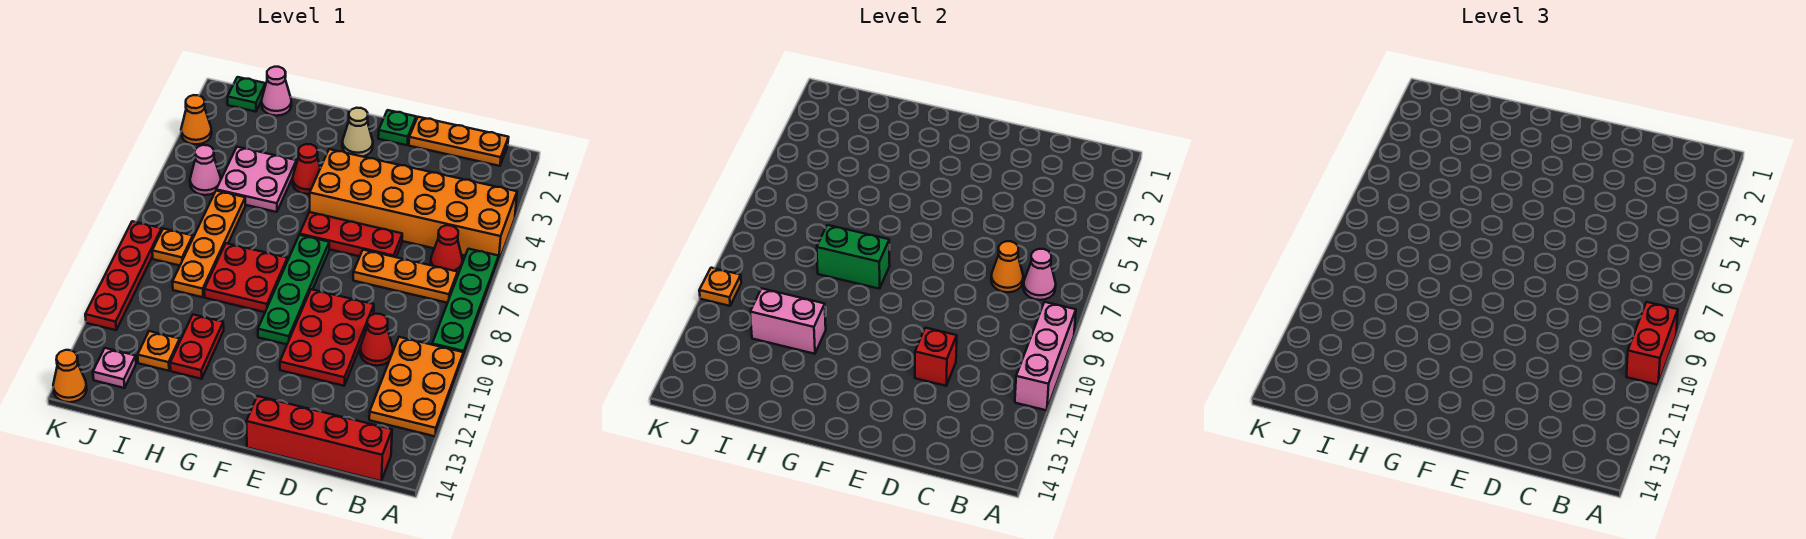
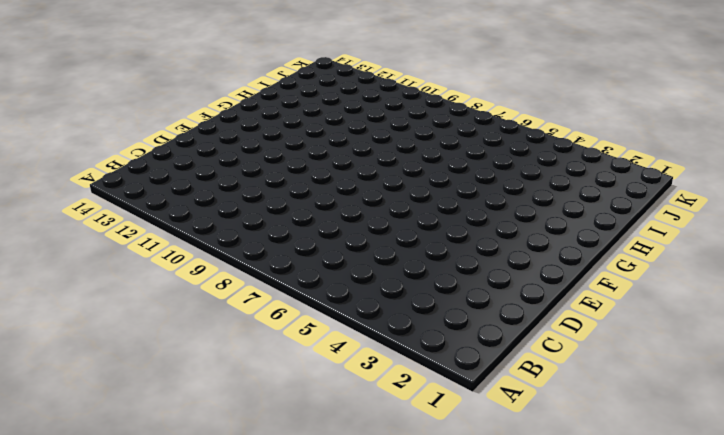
none -> orange 2x6 brick [310,149,517,263]
none -> green 1x4 plate [432,249,499,359]
none -> orange 2x3 plate [369,337,463,436]
none -> orange 1x3 plate [409,117,509,166]

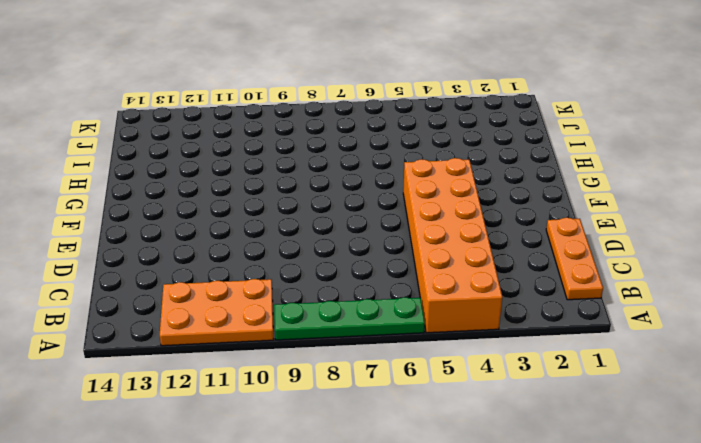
none -> red 1x1 cone [431,225,463,272]
none -> orange 1x3 plate [353,250,458,303]
none -> red 1x4 brick [246,396,392,481]
none -> red 1x1 cone [360,314,393,366]

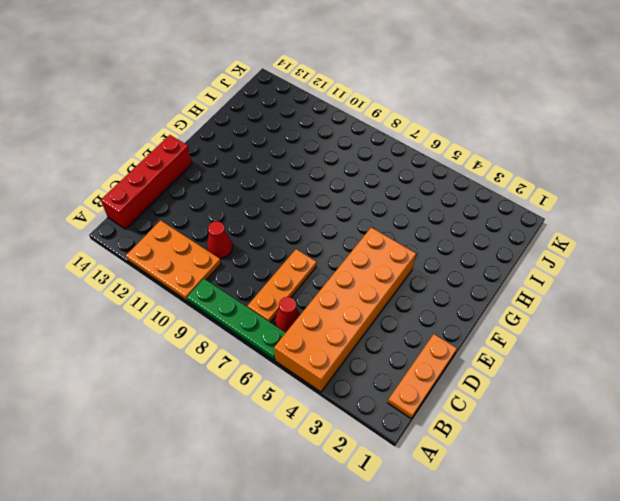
none -> red 1x3 plate [300,212,402,257]
none -> red 2x3 plate [280,289,374,386]
none -> green 1x1 plate [378,110,416,145]
none -> tan 1x1 cone [342,108,373,157]

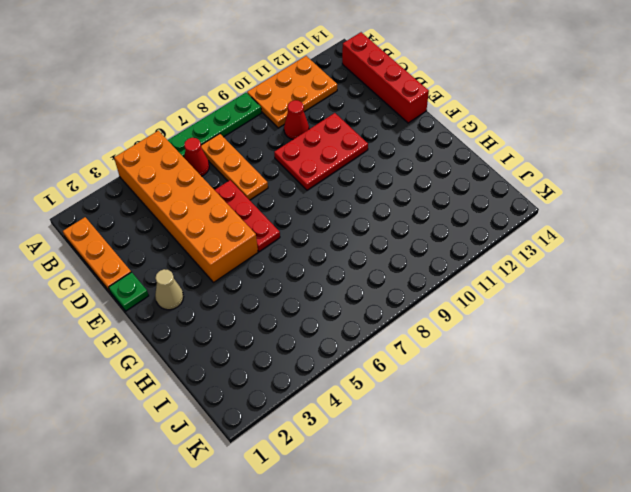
none -> green 1x4 plate [258,235,329,344]
none -> red 1x1 cone [293,144,320,194]
none -> red 2x2 plate [204,243,287,312]
none -> pink 2x2 plate [216,147,296,212]

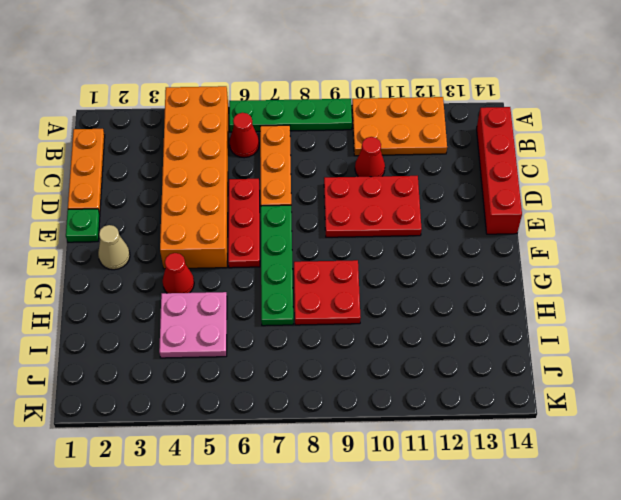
green 1x4 plate [261,205,293,326] -> green 1x4 plate turned to [258,235,329,344]
none -> red 1x2 plate [170,315,224,379]
none -> pink 1x1 cone [262,67,291,116]
none -> orange 1x4 plate [173,191,246,297]
none -> orange 1x1 plate [138,331,180,371]

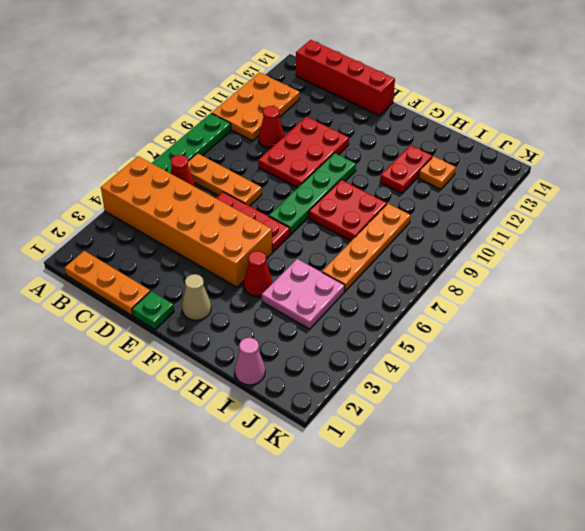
none -> green 1x1 plate [228,77,265,112]
none -> pink 1x1 cone [190,145,221,195]
none -> orange 1x1 plate [152,229,193,266]
none -> pink 1x1 plate [93,348,136,388]

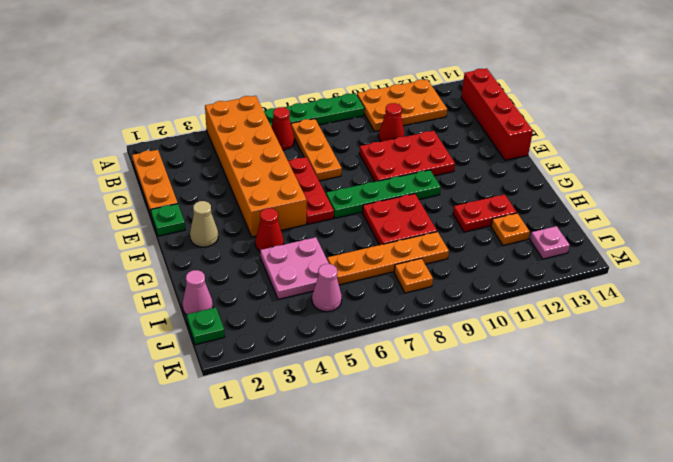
none -> orange 1x1 cone [181,95,212,144]
none -> red 1x4 plate [85,221,162,330]
none -> orange 1x1 cone [53,350,87,402]
none -> pink 1x3 brick [1015,302,1076,410]

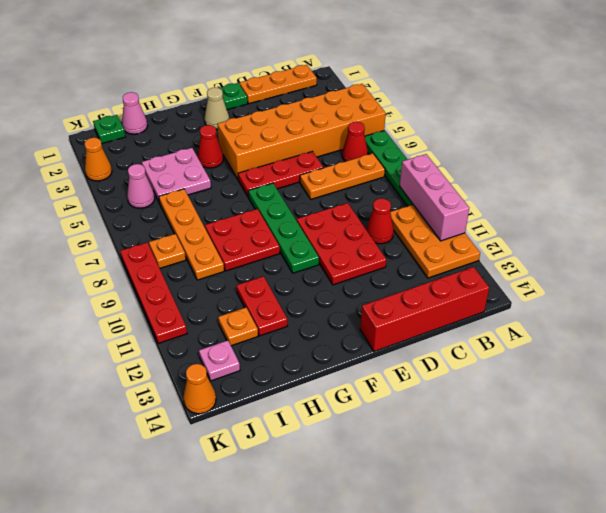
none -> pink 1x1 cone [1024,249,1056,300]
none -> orange 1x1 cone [991,241,1023,292]
none -> red 1x1 brick [915,328,957,386]
none -> green 1x2 brick [817,225,890,289]

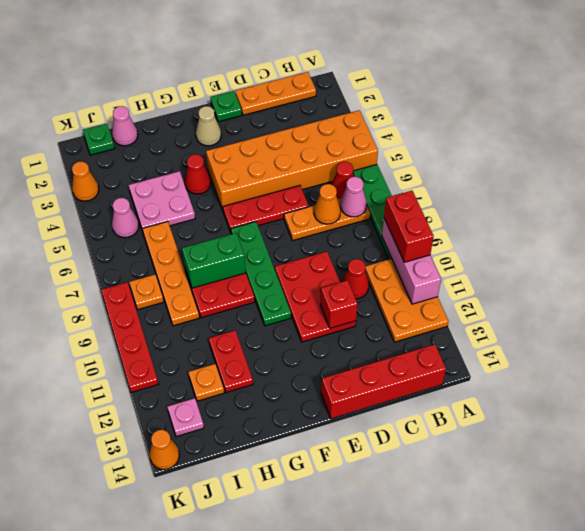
none -> pink 1x2 brick [750,289,826,354]
none -> orange 1x1 plate [699,268,741,306]

